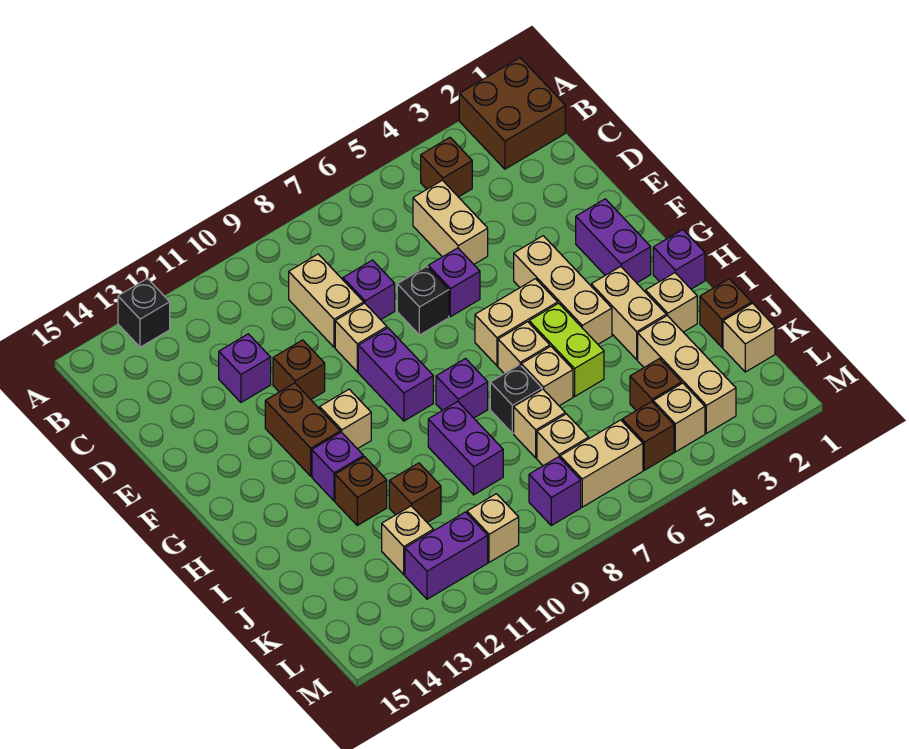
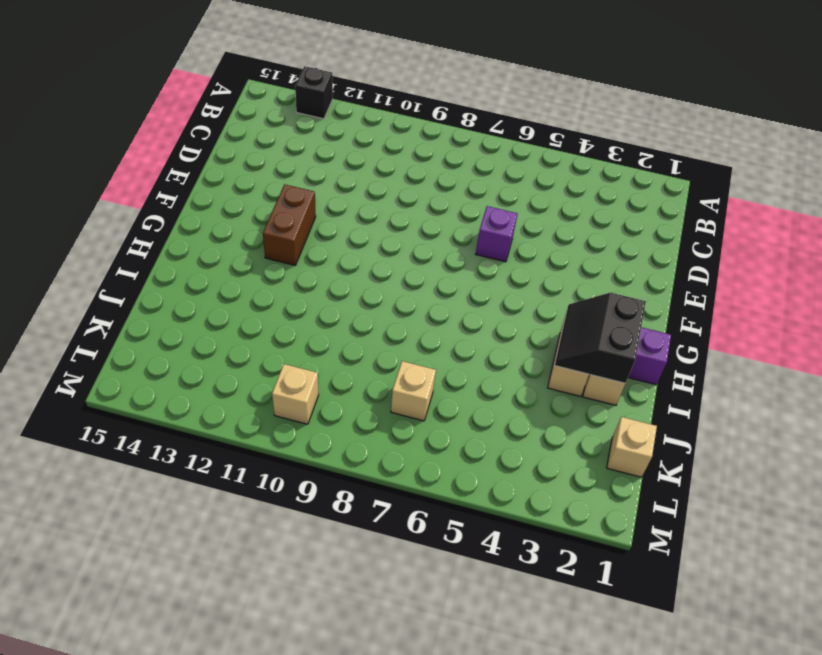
black 2x2 slope [555,293,646,383] -> none
none -> brown 2x2 brick [459,58,565,169]
none -> brown 1x1 brick [421,138,472,197]
none -> tan 1x2 brick [413,180,488,264]
none -> tan 1x2 brick [289,254,364,347]

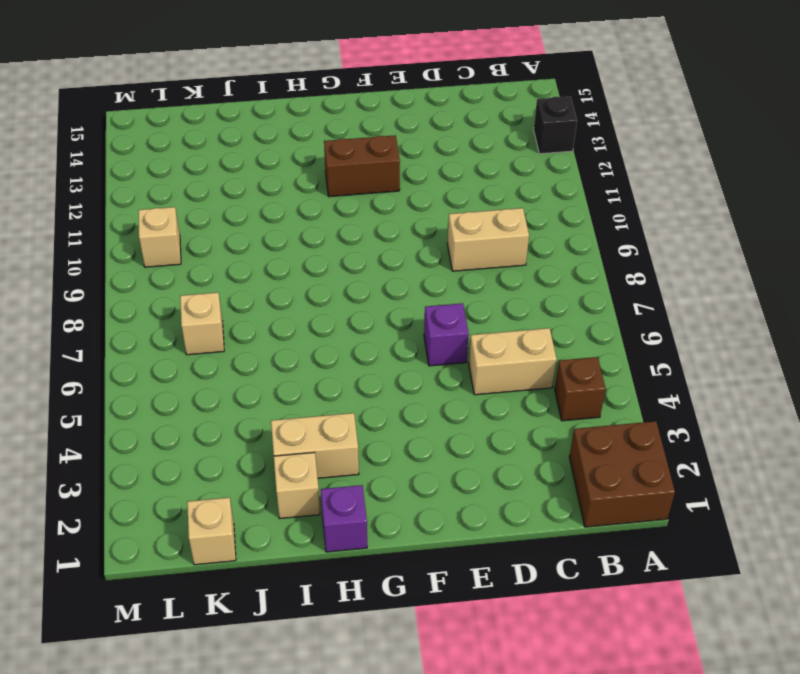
none -> purple 1x1 brick [343,260,395,320]
none -> purple 1x1 brick [219,334,271,402]
none -> black 1x1 brick [397,266,449,335]
none -> tan 1x1 brick [335,303,387,372]

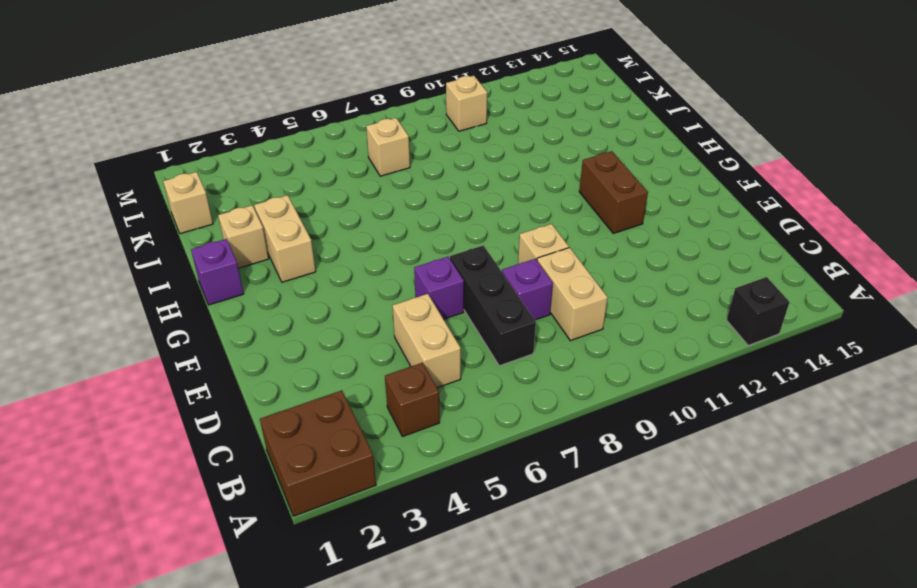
black 1x3 brick [450,245,536,366] -> black 1x1 brick [397,266,449,335]
none -> purple 1x1 brick [219,334,271,402]
none -> brown 1x1 brick [273,340,325,399]
none -> purple 1x2 brick [576,199,651,283]
none -> tan 1x3 brick [514,236,612,344]

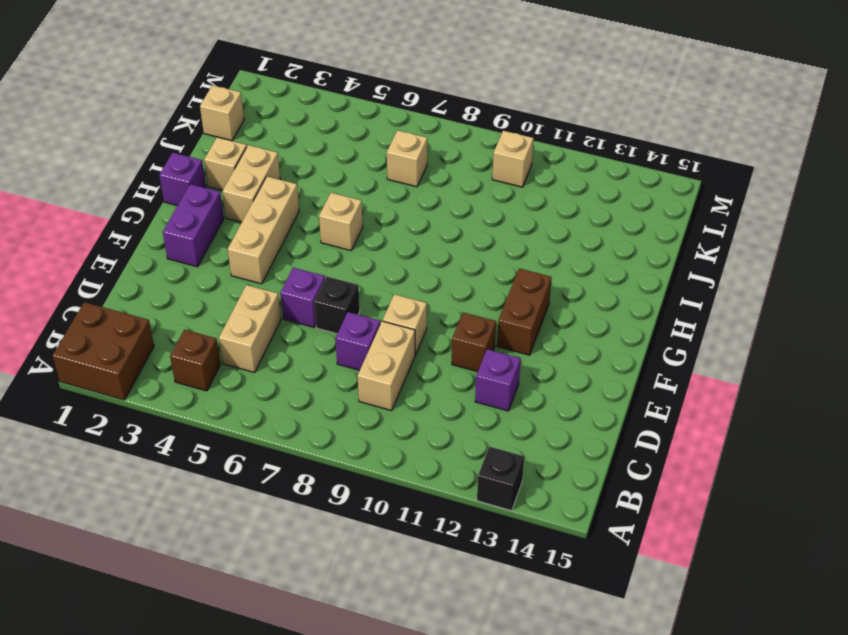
none -> purple 1x2 brick [358,328,433,421]
none -> tan 1x2 brick [475,279,558,366]
none -> tan 1x1 brick [320,389,371,449]
none -> lime 1x2 brick [529,303,604,396]

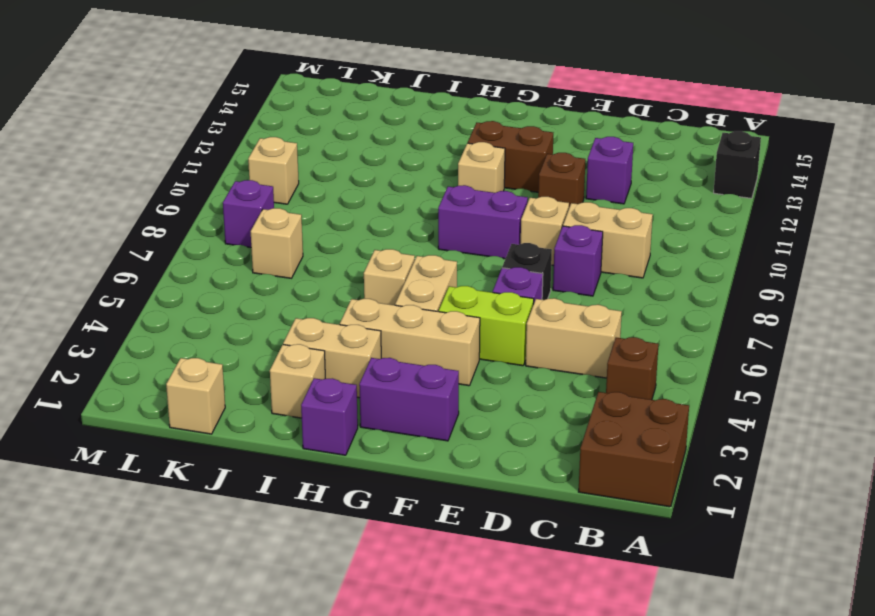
lime 1x2 brick [439,286,534,366] -> lime 1x2 brick moved to [529,303,604,396]
none -> purple 1x1 brick [436,359,488,418]
none -> purple 1x1 brick [312,432,364,501]
none -> tan 1x1 brick [521,346,573,406]
none -> black 1x1 brick [490,365,542,433]

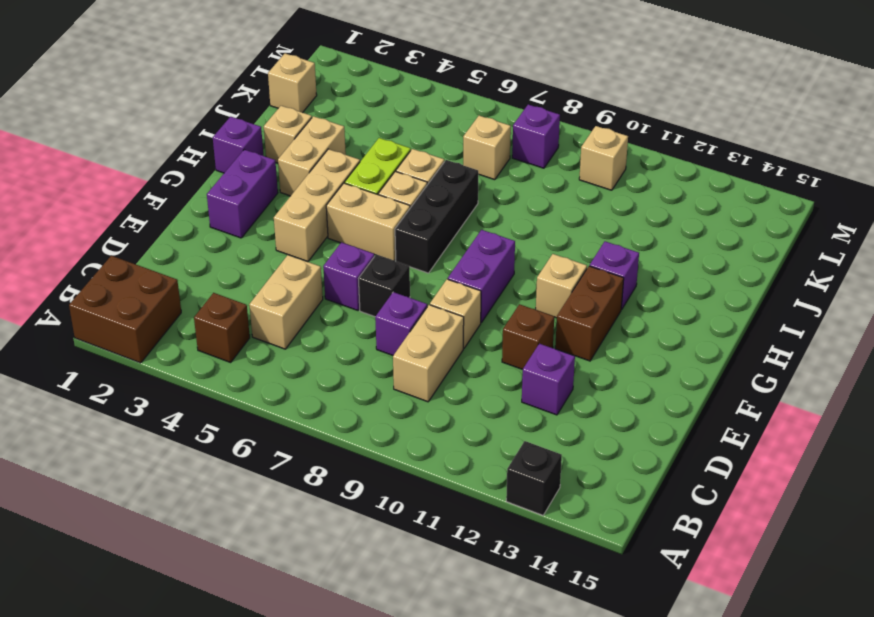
black 1x3 brick [395,160,478,273] -> black 1x1 brick [490,365,542,433]
none -> purple 1x1 brick [436,359,488,418]
none -> purple 1x2 brick [428,402,503,495]
none -> brown 1x1 brick [335,457,387,525]
none -> brown 1x1 brick [700,279,752,347]

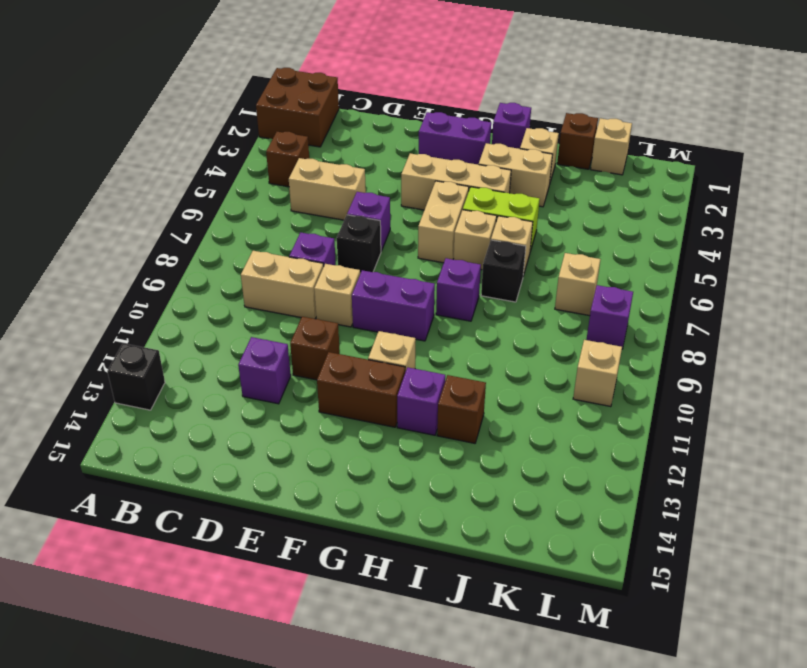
none -> purple 1x2 brick [428,402,503,495]
none -> tan 1x3 brick [638,316,736,433]
none -> tan 1x1 brick [514,389,565,458]
none -> brown 1x1 brick [389,463,441,522]

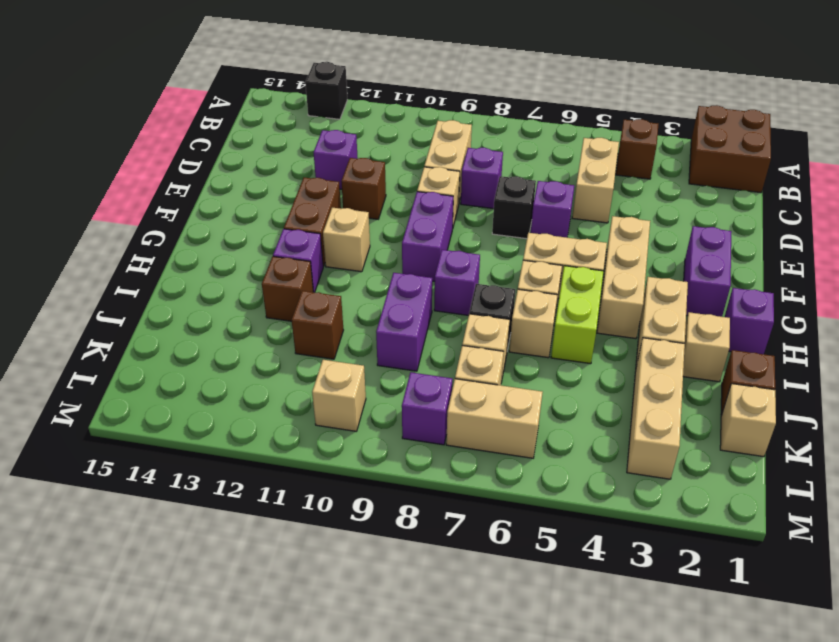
none -> brown 1x1 brick [630,359,682,410]
none -> tan 1x1 brick [382,506,433,575]
none -> tan 1x1 brick [653,383,705,452]
none -> brown 1x1 brick [622,402,674,470]

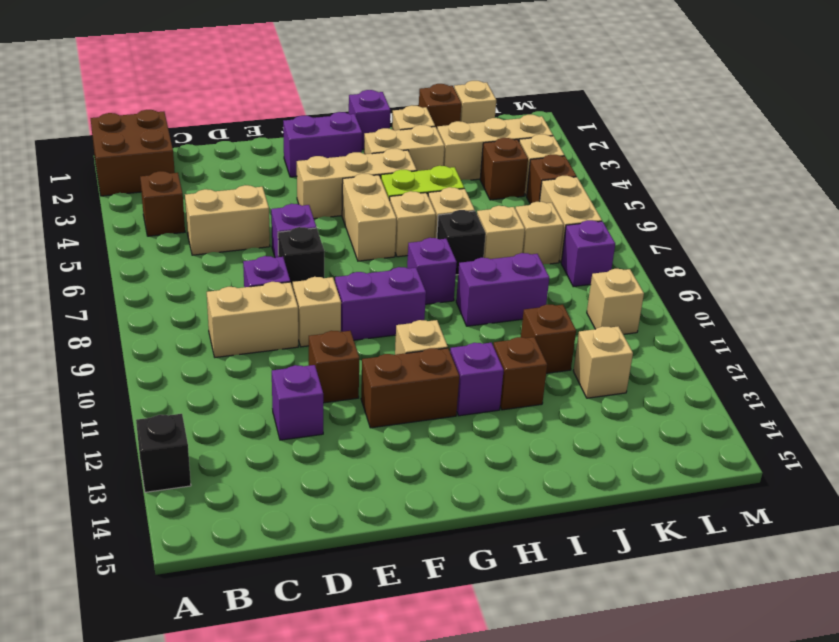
none -> purple 1x2 brick [405,512,488,599]

